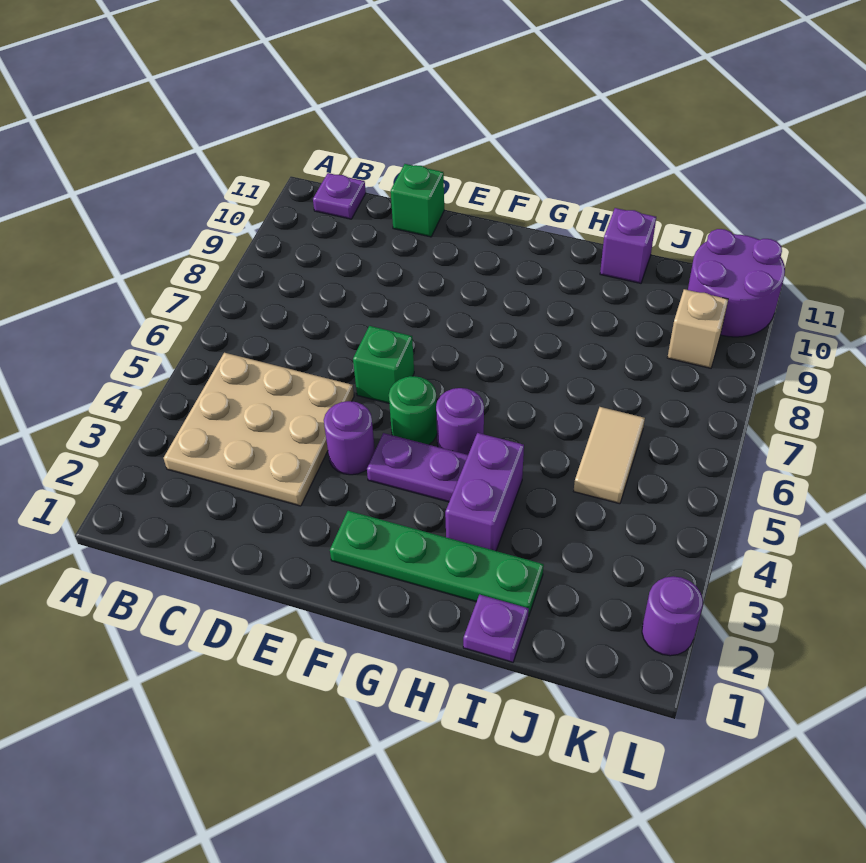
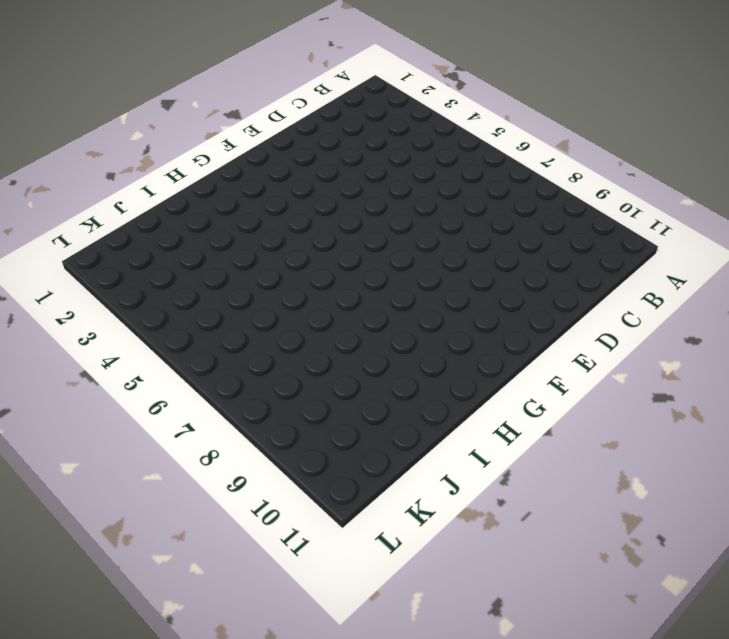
none -> tan 3x3 plate [164,353,354,506]
none -> purple 1x1 plate [313,173,366,219]
none -> green 1x1 brick [391,164,444,237]

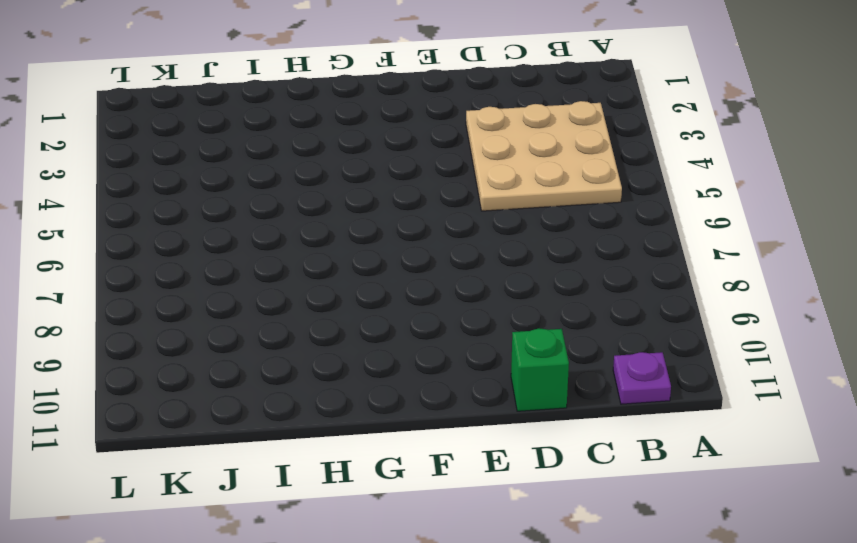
none -> purple 1x1 round brick [324,401,375,475]
none -> green 1x1 brick [353,326,414,403]
none -> green 1x4 plate [330,511,544,616]

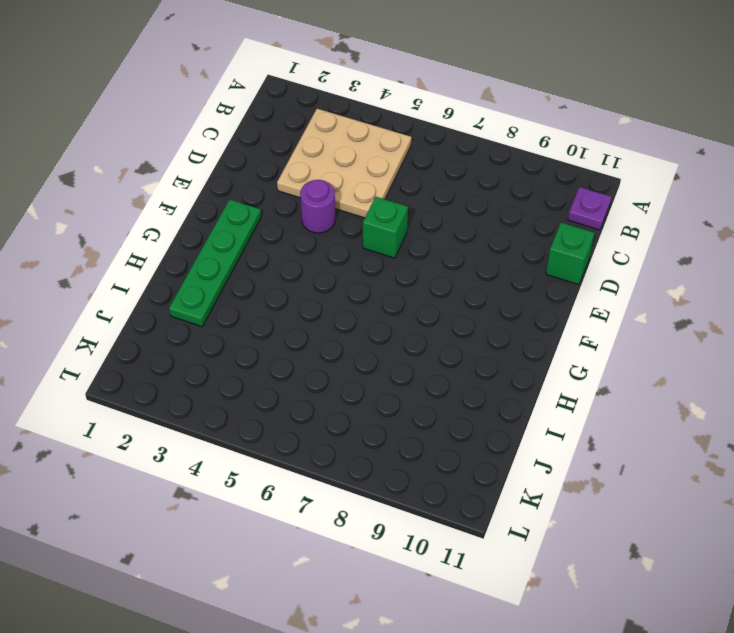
none -> purple 1x2 plate [367,433,468,502]
none -> green 1x1 round brick [389,376,437,445]
none -> purple 1x1 round brick [436,388,484,455]

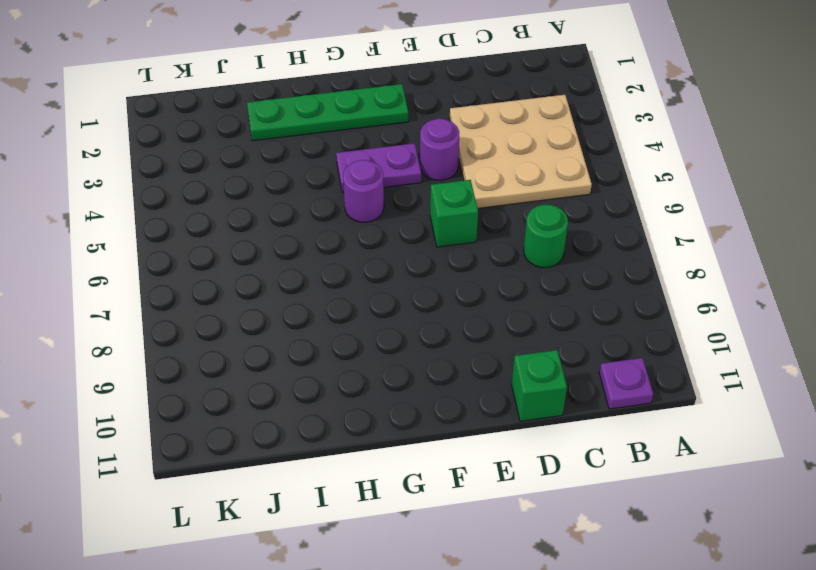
green 1x1 round brick [524,205,568,268] -> green 1x1 round brick moved to [389,376,437,445]
none -> purple 1x2 brick [445,433,524,551]
none -> purple 1x1 plate [463,595,529,662]
none -> purple 1x1 brick [600,208,656,283]

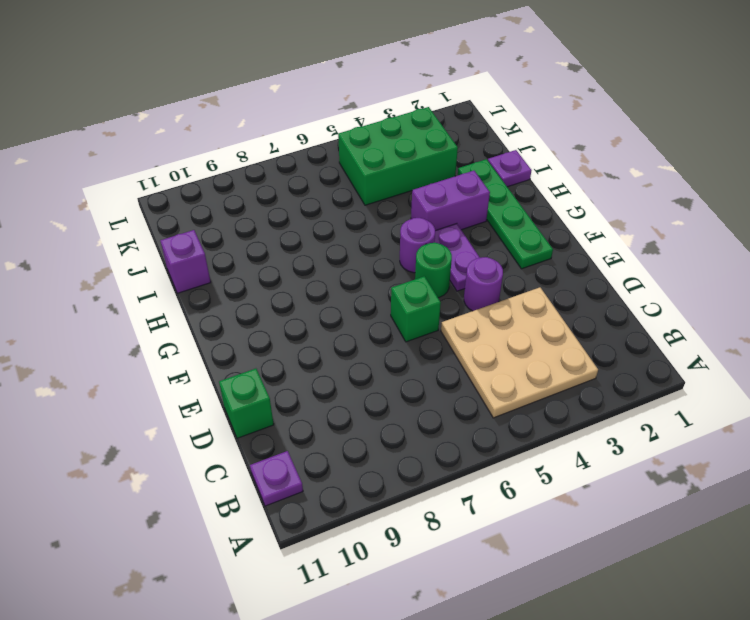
green 2x3 brick [338,107,458,205] -> tan 1x2 tile [574,407,645,504]
none -> tan 1x1 brick [667,289,728,368]
none -> purple 2x2 round brick [688,229,785,337]
none -> purple 1x1 round brick [642,576,703,656]

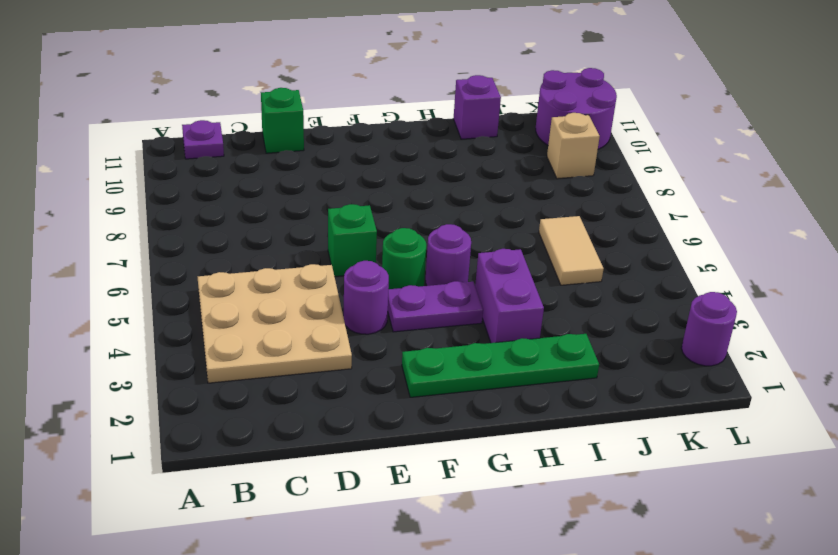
none -> purple 1x1 plate [463,595,529,662]

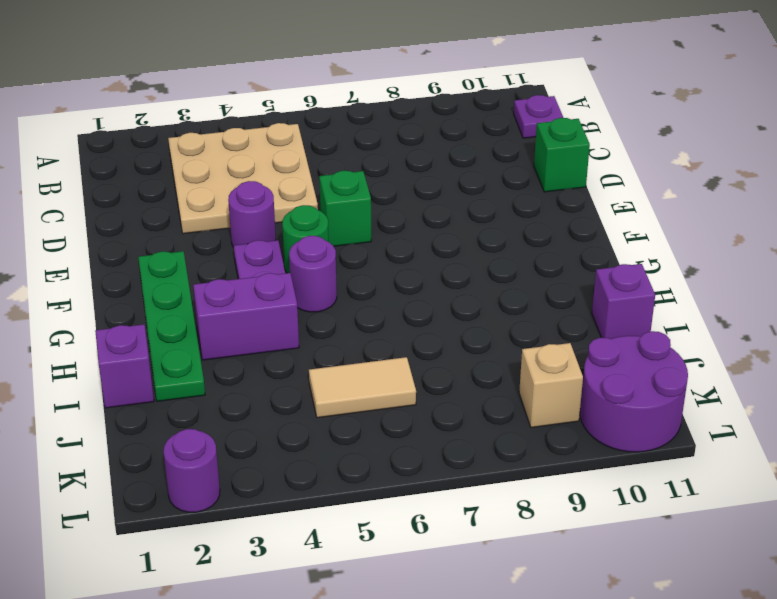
purple 1x1 brick [95,324,154,408] -> purple 1x1 plate [463,595,529,662]

